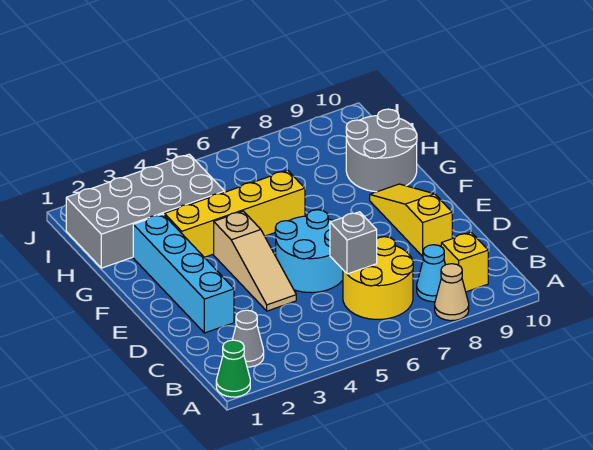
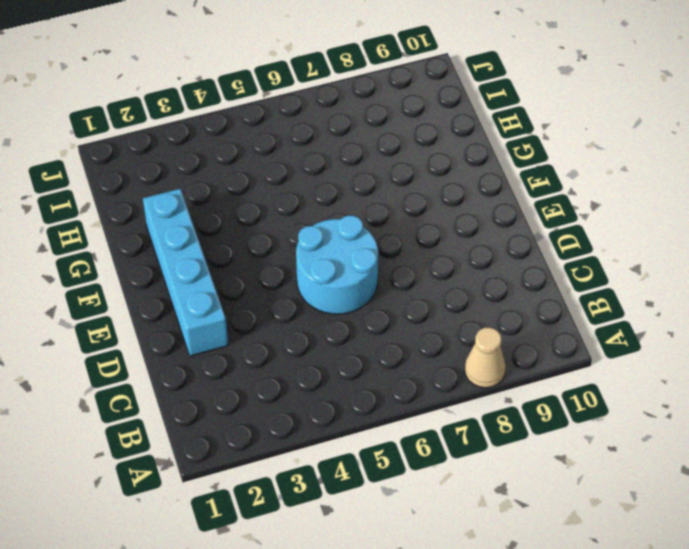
none -> green 1x1 cone [216,340,250,397]
none -> grey 1x1 cone [232,310,264,367]
none -> yellow 2x2 round brick [343,237,413,319]

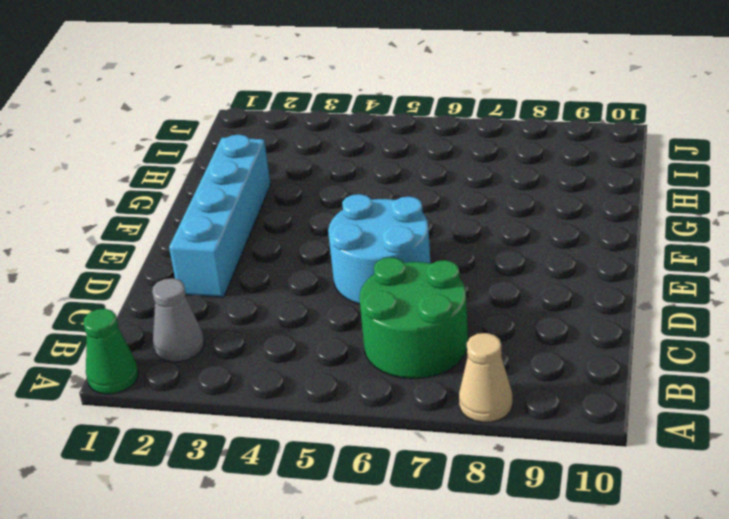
green 2x2 round brick [359,257,468,379] -> yellow 2x2 round brick [343,237,413,319]
none -> cyan 1x1 cone [417,245,445,302]
none -> yellow 1x1 brick [441,232,488,292]
none -> tan 1x3 slope [214,211,296,311]

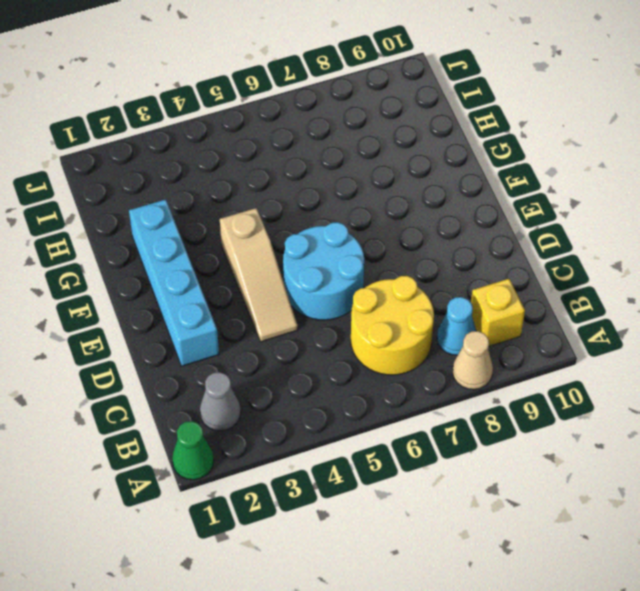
none -> yellow 1x3 slope [370,184,452,256]
none -> yellow 1x4 brick [165,170,305,257]
none -> grey 2x2 round brick [346,109,417,192]

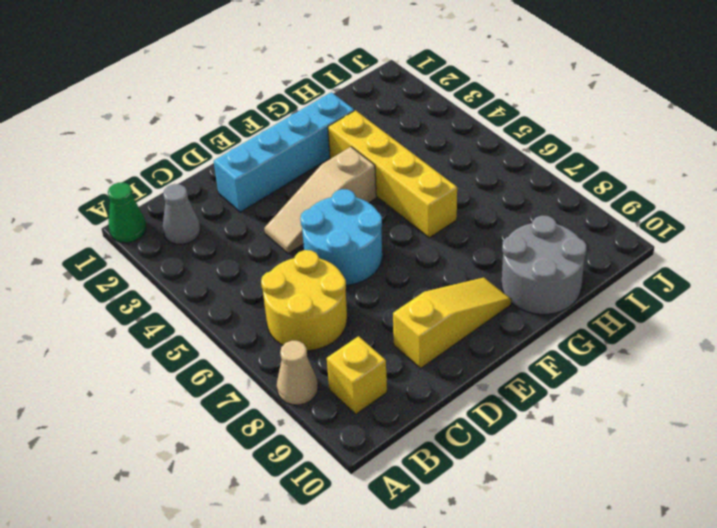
none -> cyan 1x1 cone [417,245,445,302]
none -> grey 2x4 brick [66,154,225,268]
none -> grey 1x1 brick [330,212,377,274]

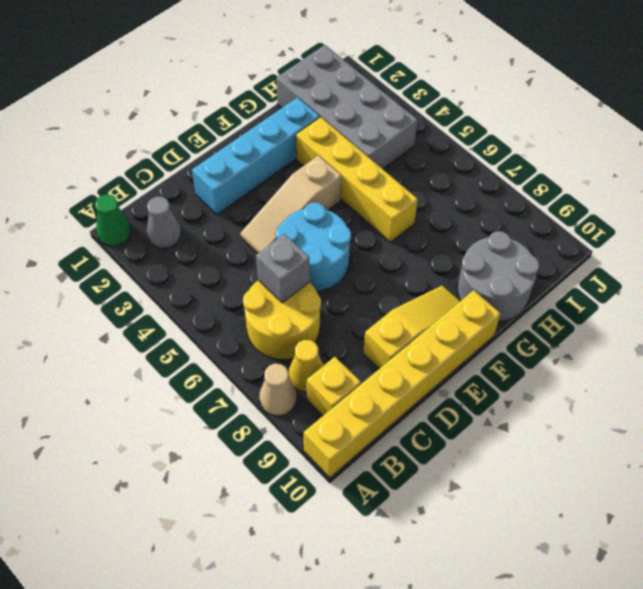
yellow 1x6 brick [304,290,501,478] -> none
yellow 1x1 cone [289,340,324,392] -> cyan 1x1 cone [417,245,445,302]

